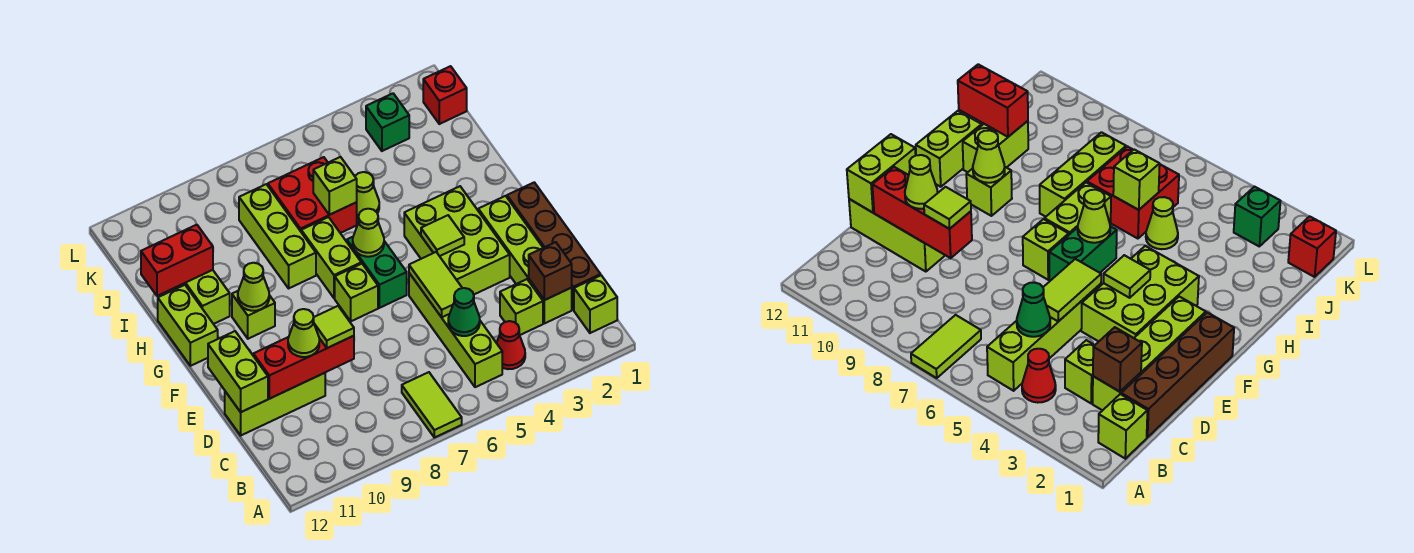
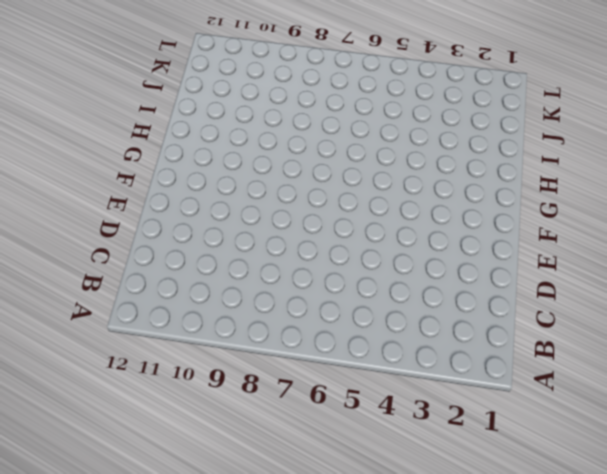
none -> lime 1x2 tile [402,372,462,438]
none -> lime 1x1 brick [574,275,617,333]
none -> red 1x1 cone [497,321,525,369]
none -> lime 1x4 brick [409,273,502,387]

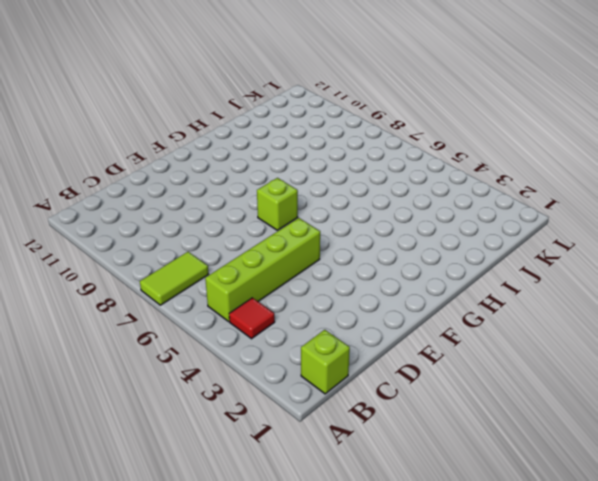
red 1x1 tile [229,298,275,339] -> red 1x1 cone [497,321,525,369]
none -> brown 1x4 brick [507,182,601,310]
none -> lime 1x4 brick [478,196,572,323]
none -> lime 1x1 brick [500,279,543,335]
none -> lime 1x3 brick [225,373,325,435]

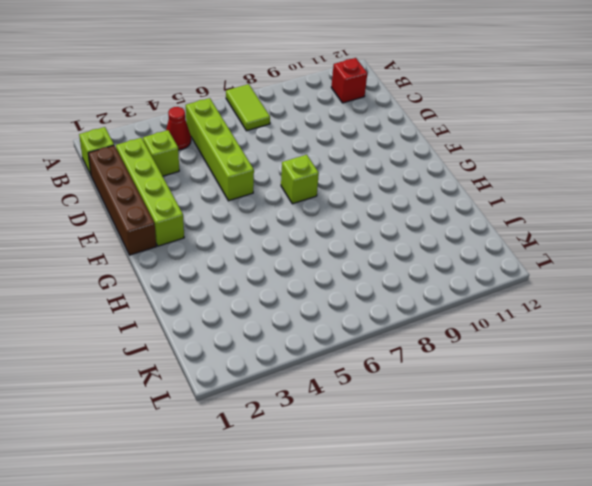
red 1x1 brick [331,58,367,103] -> red 1x1 brick moved to [423,66,467,124]
none -> lime 1x3 brick [225,373,325,435]
none -> lime 2x3 brick [404,186,510,294]
none -> green 1x2 brick [347,237,407,308]
none -> lime 1x2 brick [301,217,361,298]

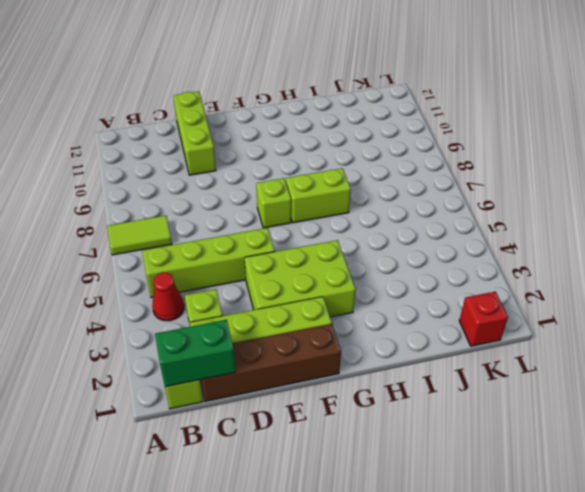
green 1x2 brick [155,320,236,387] -> green 1x2 brick moved to [347,237,407,308]
none -> lime 1x1 brick [232,291,275,339]
none -> lime 1x2 brick [158,285,218,366]
none -> lime 1x3 brick [239,184,316,288]
none -> lime 1x2 brick [173,270,230,324]

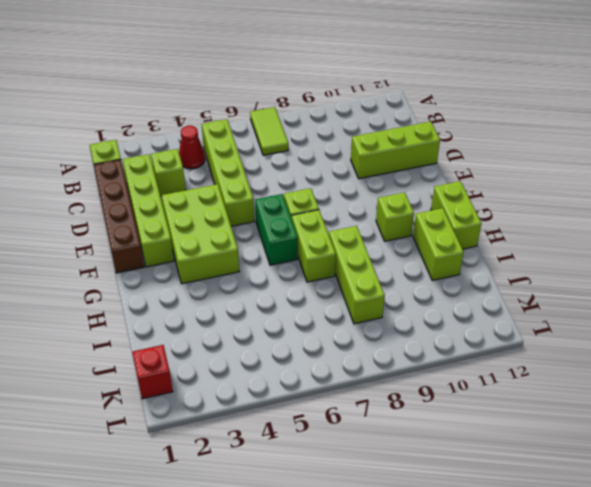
none -> lime 1x1 cone [355,172,379,219]
none -> red 2x2 brick [268,157,357,233]
none -> green 1x1 brick [366,93,409,151]
none -> brown 1x1 brick [529,242,572,300]

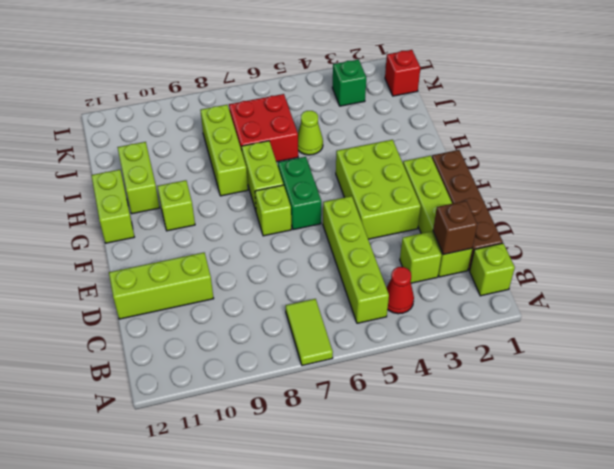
none -> green 1x1 cone [448,288,480,336]
none -> lime 1x2 tile [409,252,462,317]
none -> red 1x3 brick [253,336,354,399]
none -> lime 1x2 brick [208,331,268,412]

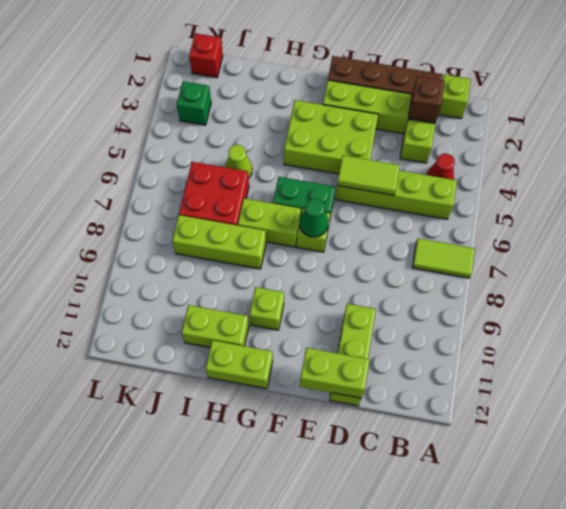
green 1x1 cone [300,199,328,237] -> green 1x1 cone moved to [448,288,480,336]
none -> red 1x3 brick [253,336,354,399]
none -> lime 1x1 tile [421,215,464,256]
none -> lime 1x1 cone [353,209,384,257]
none -> lime 1x1 cone [238,263,269,311]

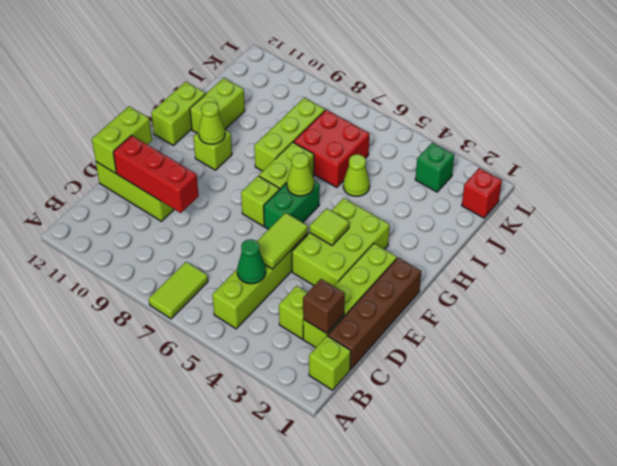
none -> red 1x1 cone [497,321,525,369]
none -> lime 1x1 brick [313,157,357,215]
none -> red 1x2 brick [141,225,213,296]
none -> lime 1x1 tile [313,306,354,348]

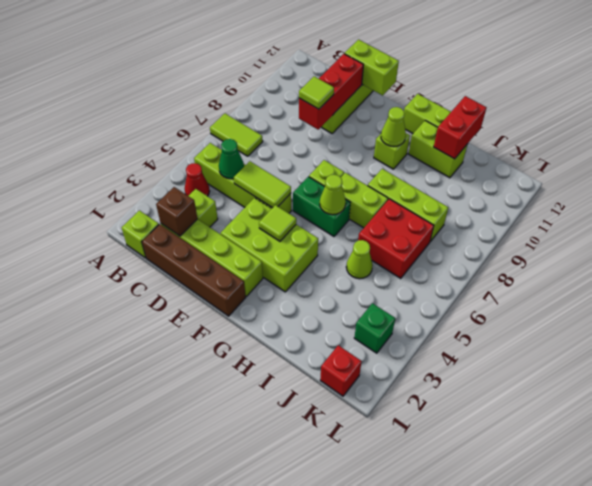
none -> lime 1x1 brick [313,157,357,215]
none -> lime 1x1 cone [288,309,319,357]

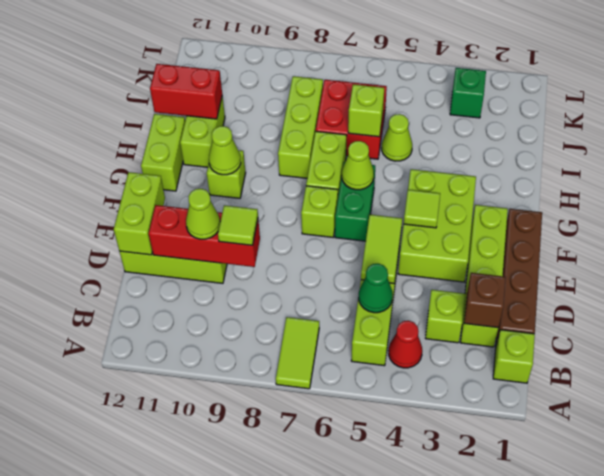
none -> red 1x1 brick [423,66,467,124]

